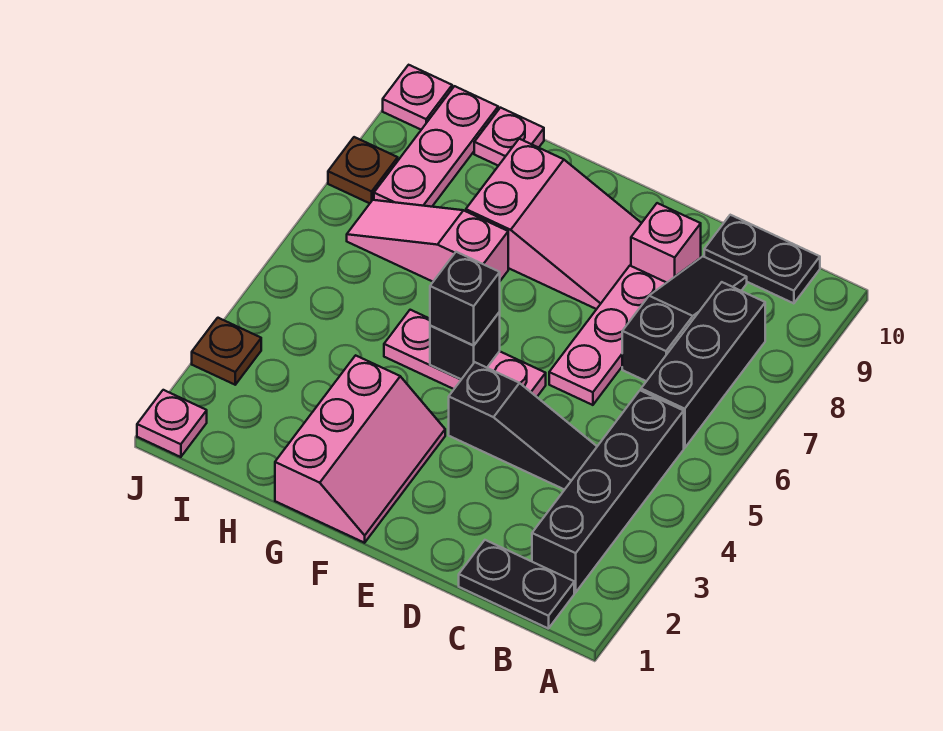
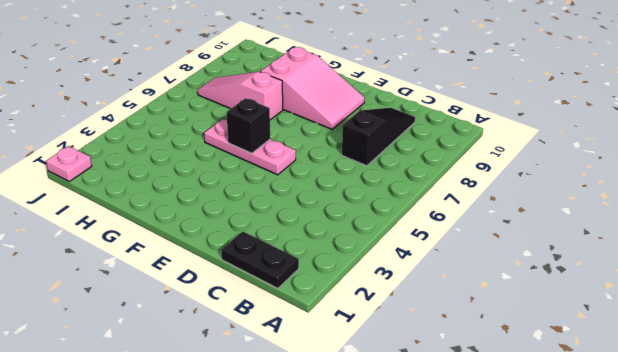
none -> black 1x4 brick [532,391,684,592]
none -> black 1x3 brick [641,282,765,448]
none -> black 1x2 plate [704,215,820,303]

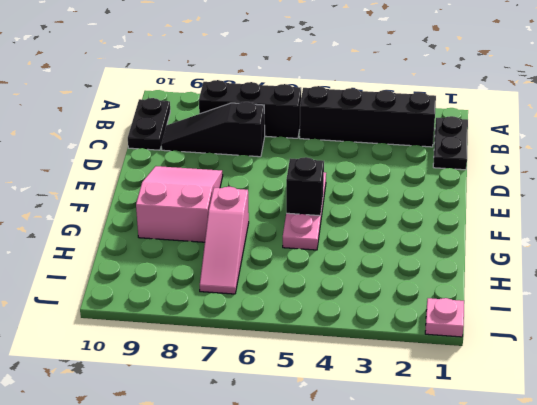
none -> black 1x3 slope [449,362,597,490]
none -> pink 1x3 plate [549,266,666,405]
none -> pink 1x1 brick [631,203,701,283]

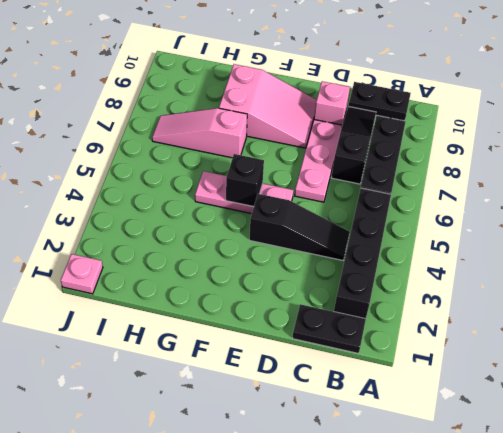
none -> pink 2x3 slope [275,355,445,543]
none -> pink 1x1 plate [474,108,544,166]
none -> pink 1x3 plate [374,86,498,207]

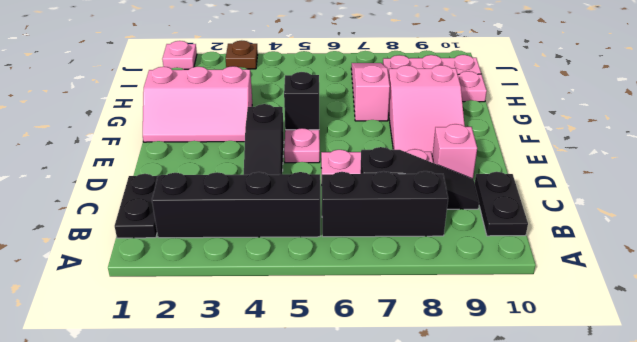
none -> brown 1x1 plate [328,137,398,203]
none -> pink 1x1 plate [383,65,452,130]
none -> black 1x1 brick [430,252,500,346]

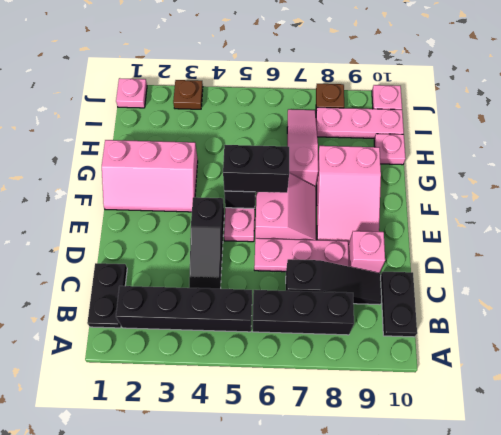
pink 2x2 slope [255,173,316,240] -> none
black 1x2 brick [223,145,289,193] -> black 1x1 brick [430,252,500,346]

